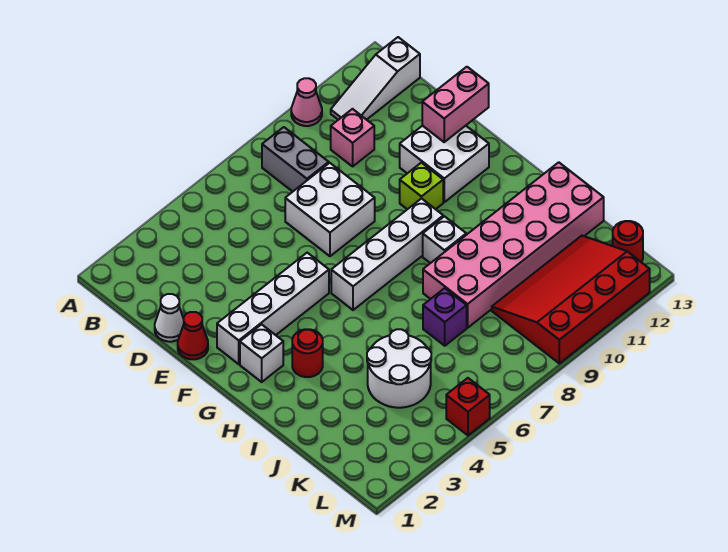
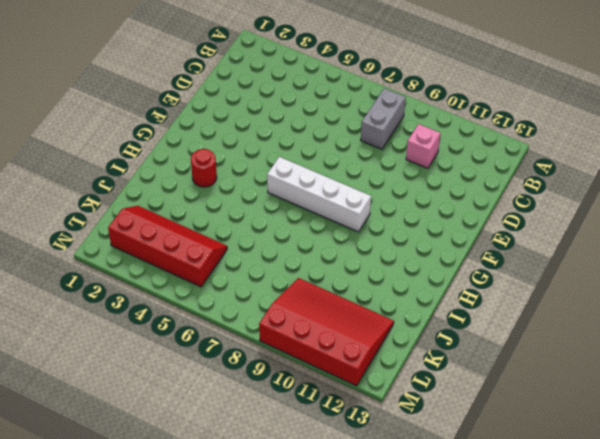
red 2x4 slope [108,206,227,287] -> white 2x2 round brick [367,329,431,408]
none -> pink 1x1 cone [291,78,322,126]
none -> white 1x3 slope [331,37,420,120]
none -> white 1x1 cone [155,294,184,342]

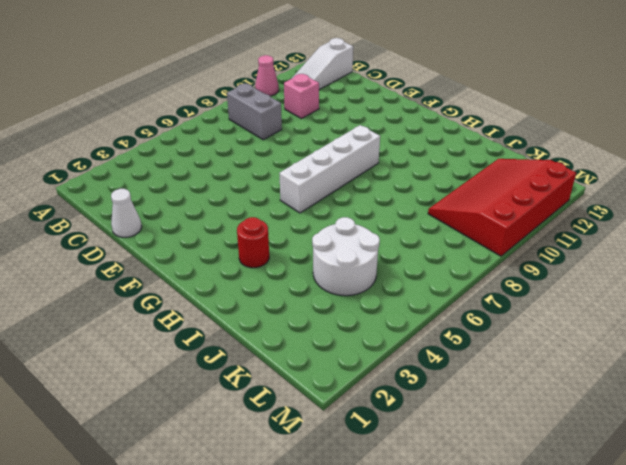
none -> white 2x2 brick [285,163,375,256]
none -> red 1x1 cone [178,312,208,359]
none -> white 2x2 brick [400,126,489,202]

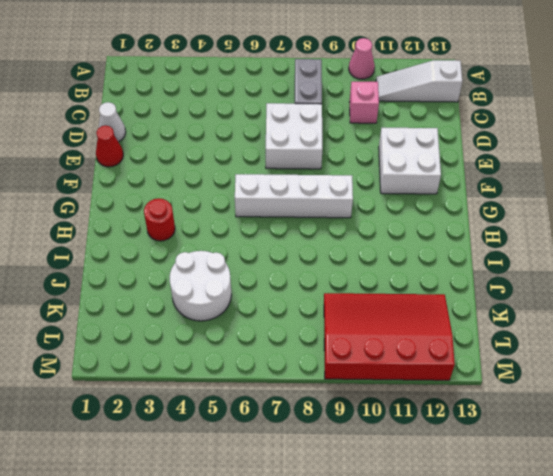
none -> white 1x4 brick [217,253,329,364]
none -> lime 1x1 brick [400,163,443,209]
none -> white 1x1 brick [240,324,283,382]

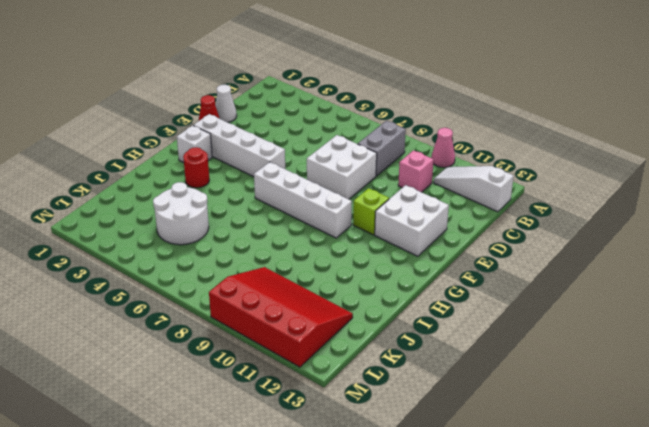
none -> white 1x1 brick [423,216,466,263]
none -> pink 2x6 brick [423,162,604,328]
none -> purple 1x1 brick [423,288,467,346]

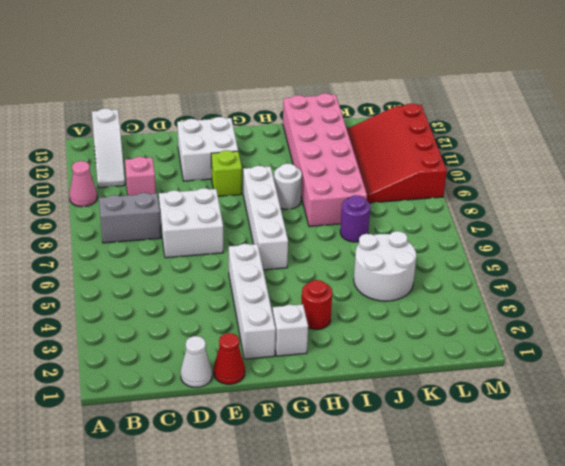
white 1x1 round brick [274,164,302,209] -> white 1x1 brick [423,216,466,263]
purple 1x1 round brick [340,195,370,242] -> purple 1x1 brick [423,288,467,346]
none -> red 1x1 round brick [613,221,643,262]
none -> red 1x1 brick [446,378,490,435]
none -> pink 1x2 brick [422,67,489,142]

